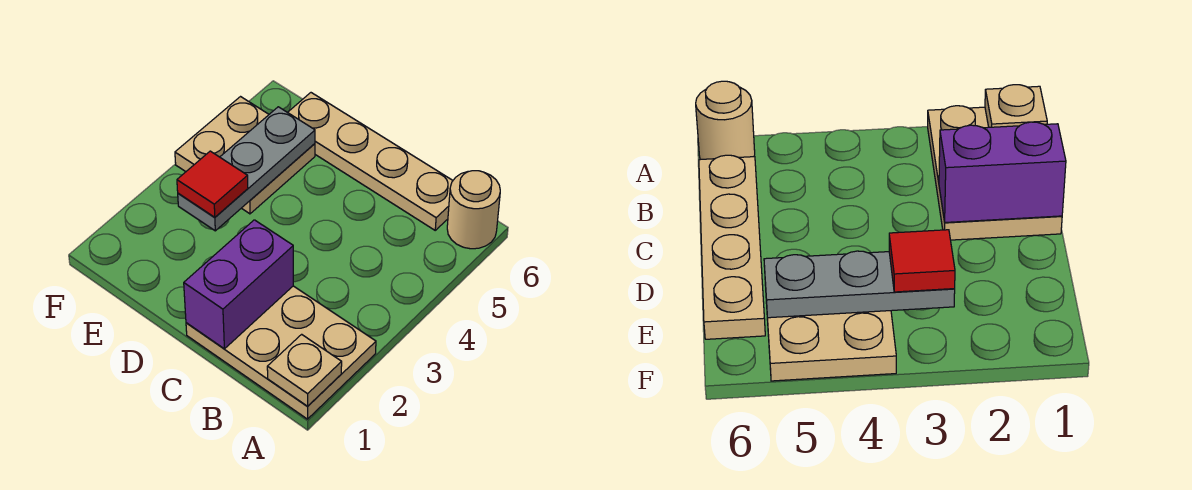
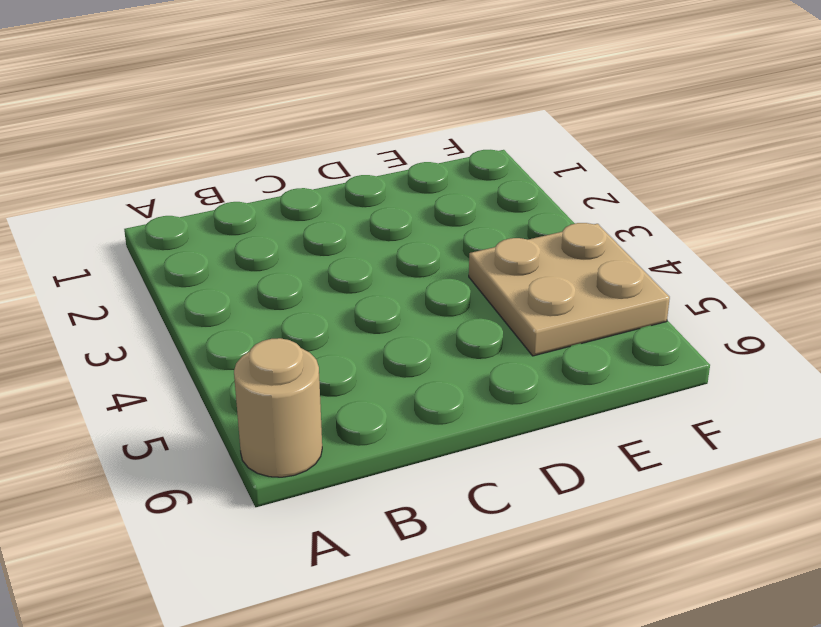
none -> tan 2x3 plate [186,286,376,419]
none -> tan 1x4 plate [288,93,453,230]

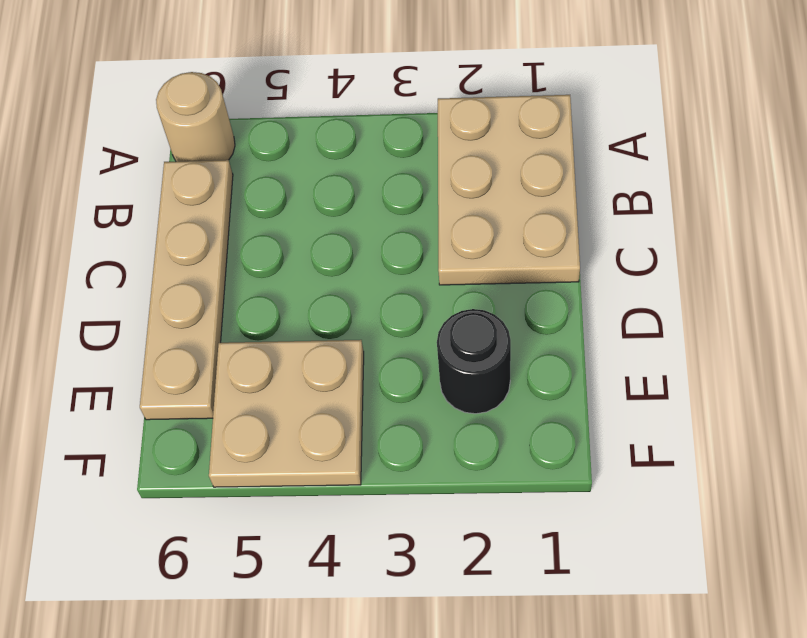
black 1x1 round brick [437,309,511,414] -> none
none -> tan 1x1 plate [267,334,342,406]
none -> purple 1x2 brick [184,220,293,349]

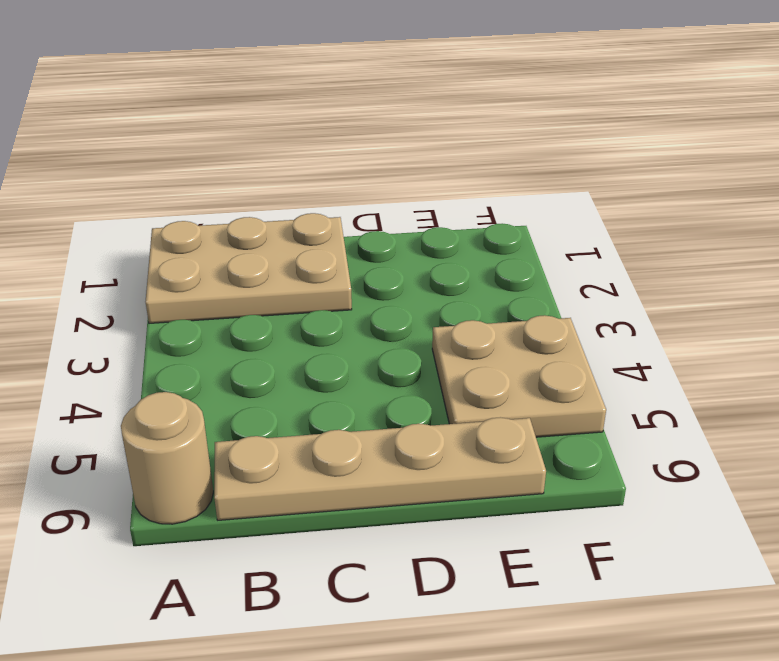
none -> tan 1x1 plate [267,334,342,406]
none -> purple 1x2 brick [184,220,293,349]

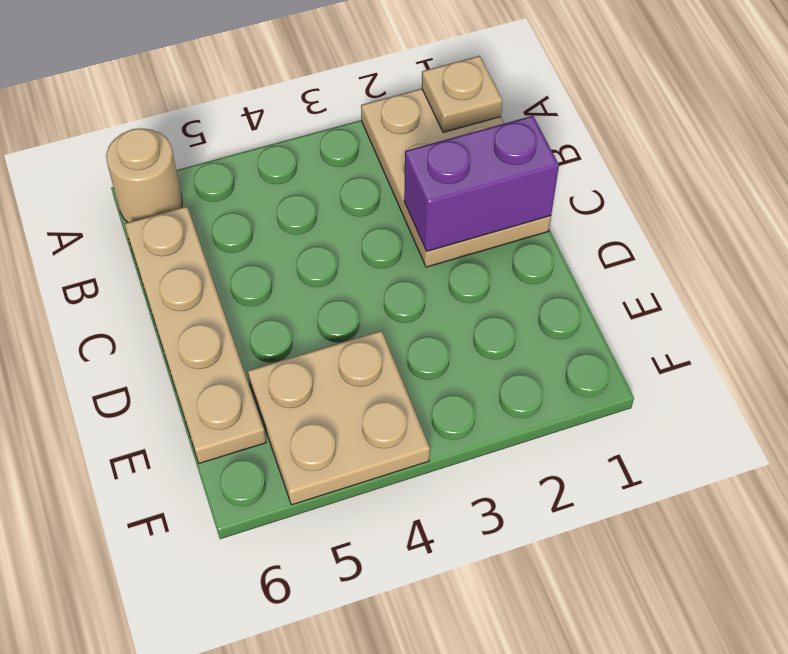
none -> grey 1x3 plate [178,107,315,231]
none -> red 1x1 tile [177,151,248,217]

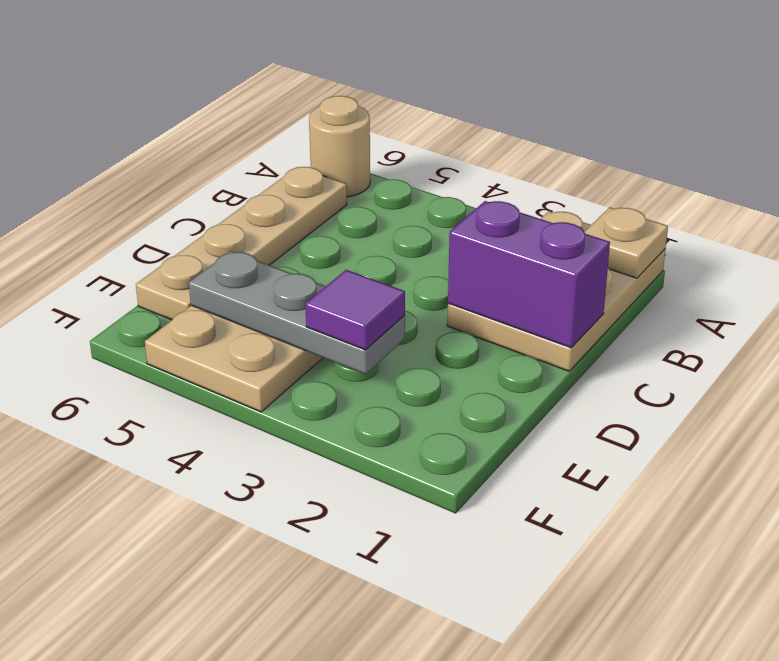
purple 1x1 tile [305,270,405,350] -> red 1x1 tile [177,151,248,217]

